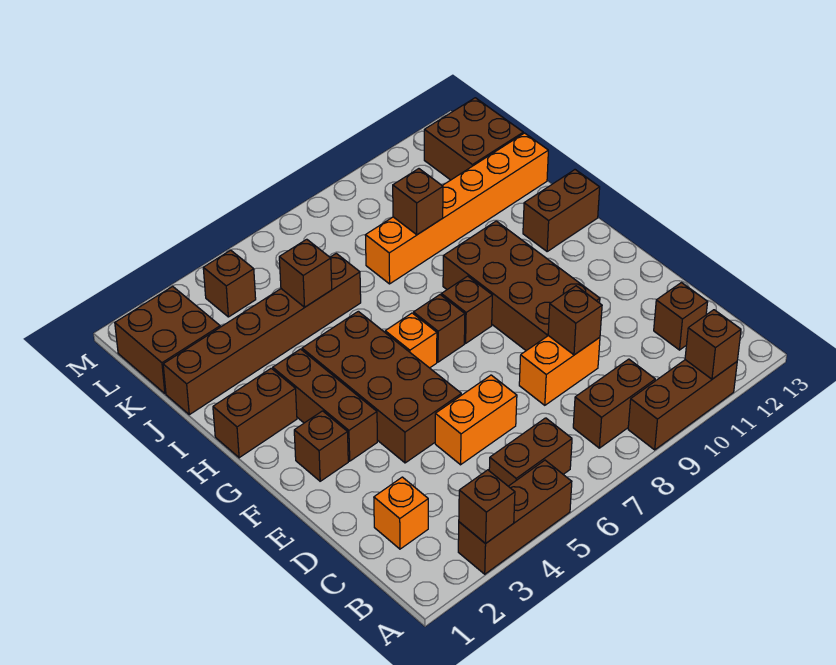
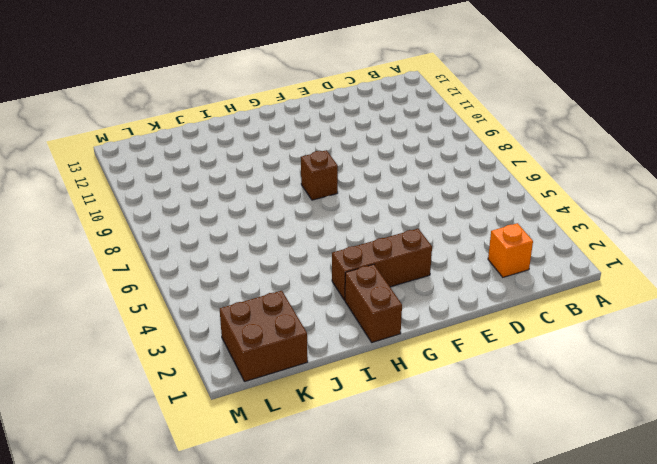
none -> brown 1x3 brick [458,460,572,574]
none -> brown 1x3 brick [628,360,737,450]
none -> brown 1x2 brick [489,418,572,486]

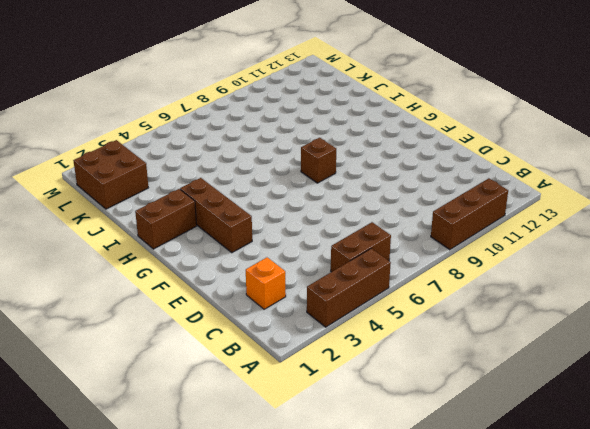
none -> brown 1x2 brick [573,359,655,448]
none -> brown 1x1 brick [654,283,708,350]
none -> orange 1x2 brick [435,375,517,465]

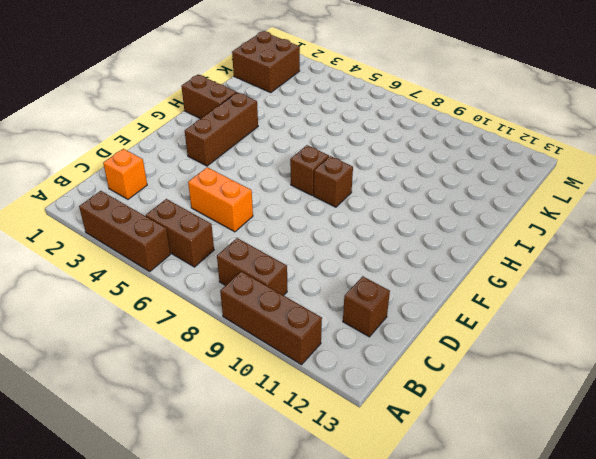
none -> orange 1x2 brick [519,336,600,405]
none -> brown 2x4 brick [302,311,461,463]
none -> brown 2x4 brick [443,221,600,351]

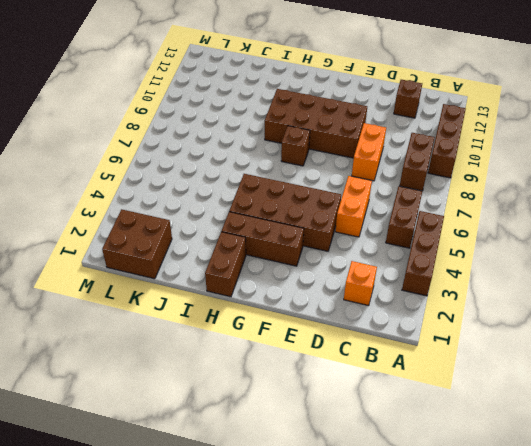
none -> brown 1x1 brick [294,411,348,481]
none -> orange 1x1 brick [385,313,437,368]
none -> brown 1x1 brick [414,295,465,362]

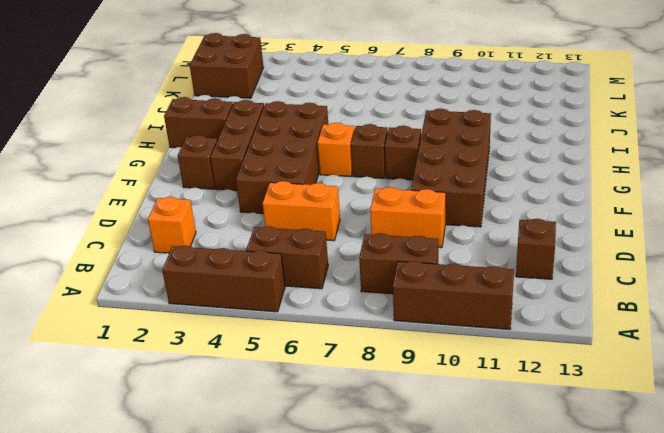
none -> brown 1x2 brick [523,170,600,251]
none -> brown 1x6 brick [163,253,361,415]
none -> orange 1x6 brick [365,133,548,284]

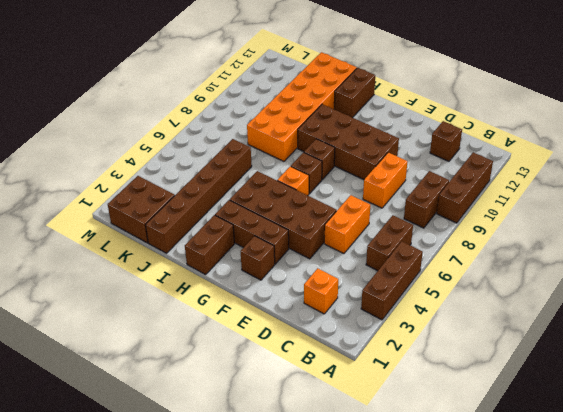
orange 2x6 brick [247,52,357,161] -> orange 1x6 brick [365,133,548,284]
none -> brown 2x2 brick [424,98,523,180]
none -> brown 1x1 brick [203,250,256,317]
none -> brown 1x1 brick [459,470,515,544]

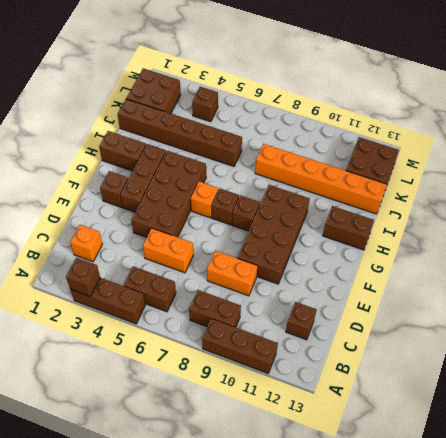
none -> brown 1x1 brick [685,310,741,379]
none -> brown 1x1 brick [548,286,602,355]
none -> brown 1x1 brick [279,239,332,307]

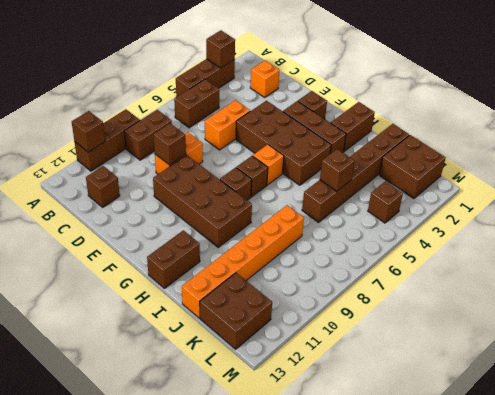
none -> brown 1x1 brick [393,169,443,235]

